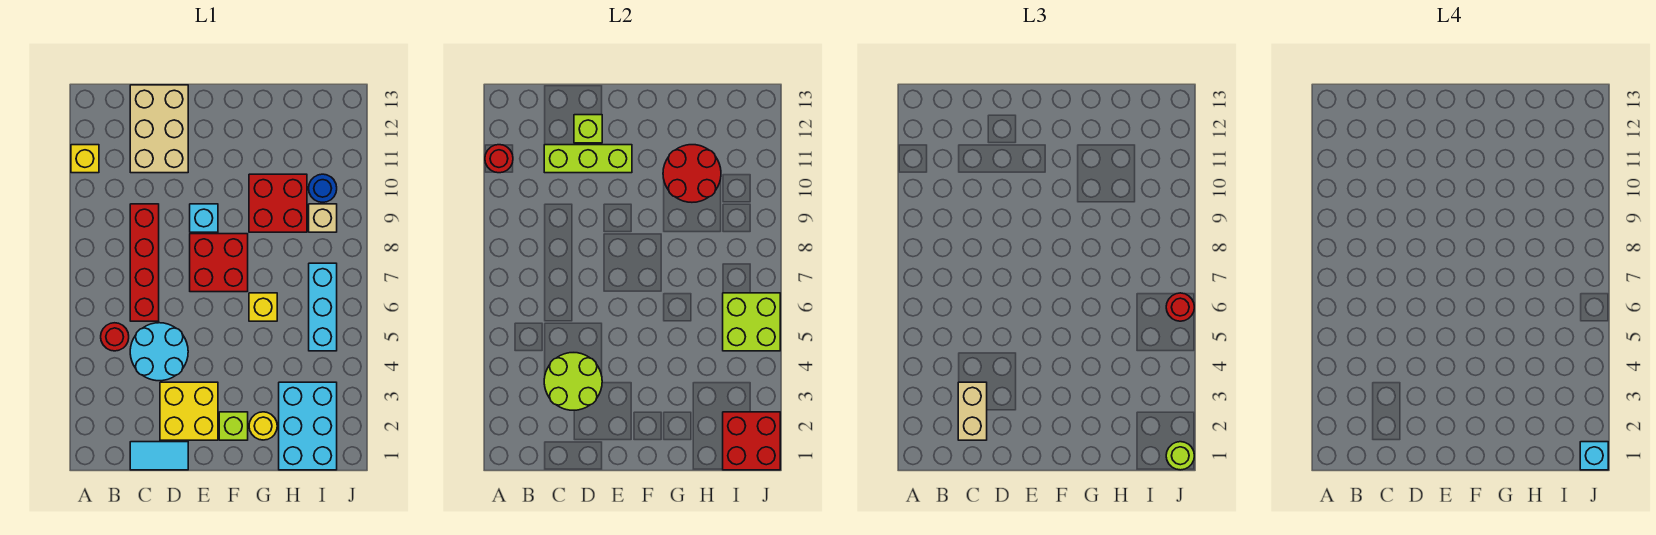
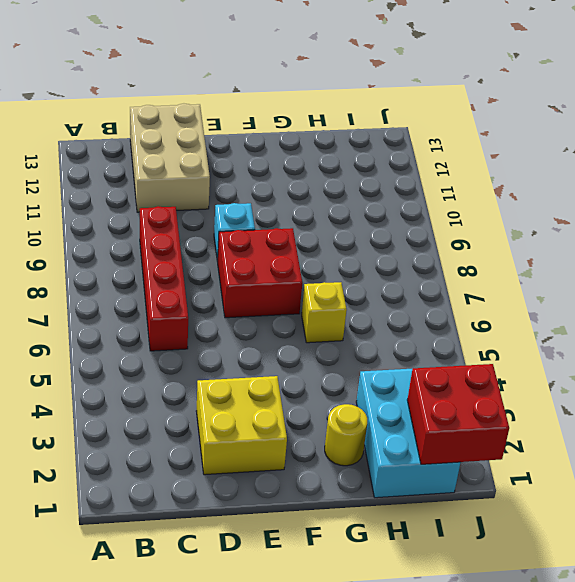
none -> yellow 1x1 brick [71,145,99,173]
none -> red 1x1 round brick [101,323,129,351]
none -> cyan 1x2 tile [130,442,188,470]

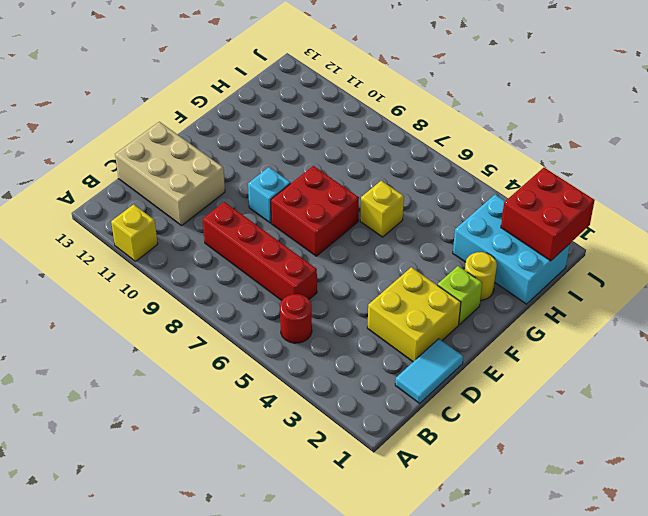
none -> cyan 2x2 round brick [130,323,188,381]
none -> red 2x2 brick [249,174,307,232]
none -> cyan 1x3 brick [309,263,337,351]

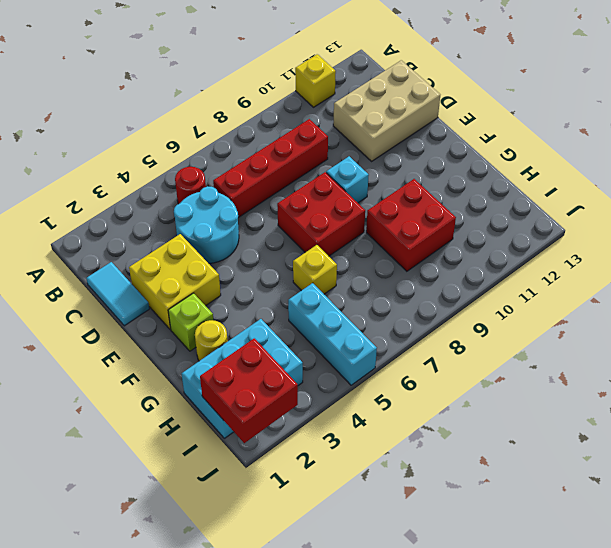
cyan 1x3 brick [288,283,377,385] -> cyan 1x3 brick turned to [309,263,337,351]
none -> tan 1x1 brick [309,204,337,232]
none -> blue 1x1 round brick [309,174,337,202]
none -> red 1x1 round brick [485,145,513,173]

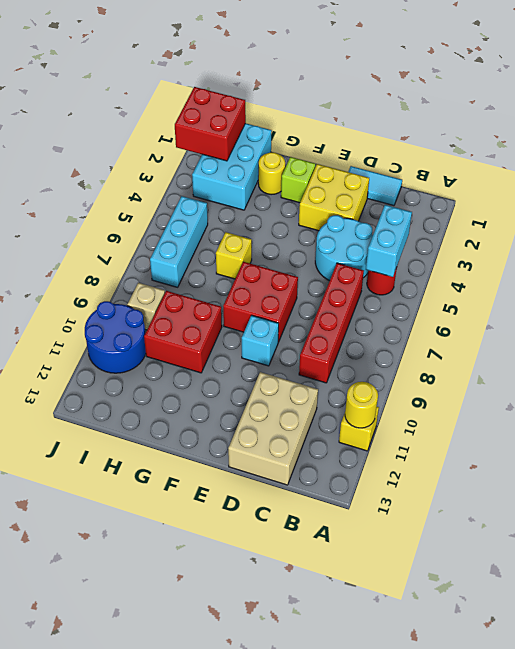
yellow 1x1 round brick [345,382,378,428] -> red 1x1 round brick [485,145,513,173]
cyan 1x2 brick [366,205,412,277] -> none
blue 2x2 round brick [85,301,146,373] -> blue 1x1 round brick [309,174,337,202]
none -> lime 2x2 round brick [544,353,602,410]
none -> lime 1x3 brick [544,145,632,173]
none -> lime 1x1 brick [574,115,602,143]

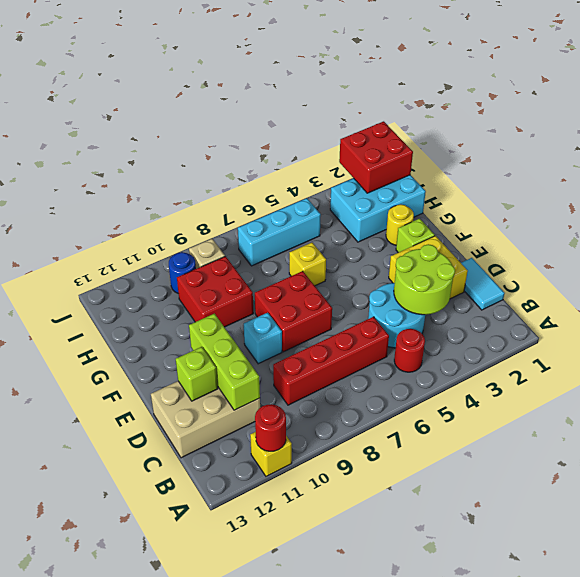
none -> red 2x2 round brick [663,145,721,202]
none -> lime 2x2 brick [723,293,780,351]
none -> tan 1x2 brick [958,382,987,440]

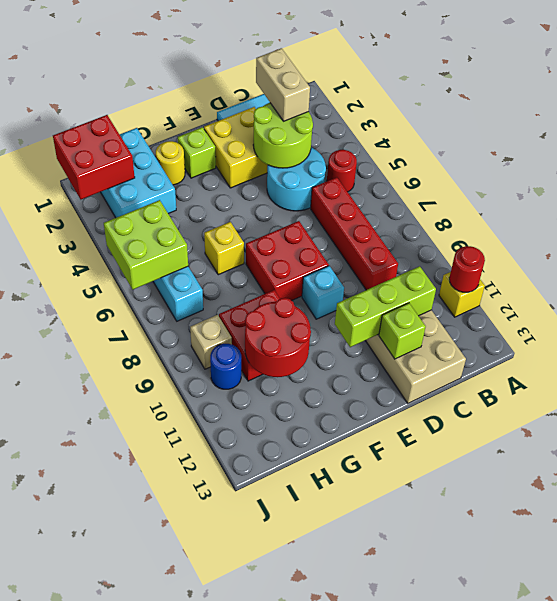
none -> lime 1x1 round brick [1166,442,1194,470]
none -> red 1x1 round brick [1166,293,1194,321]
none -> cyan 1x1 brick [1580,442,1608,470]

